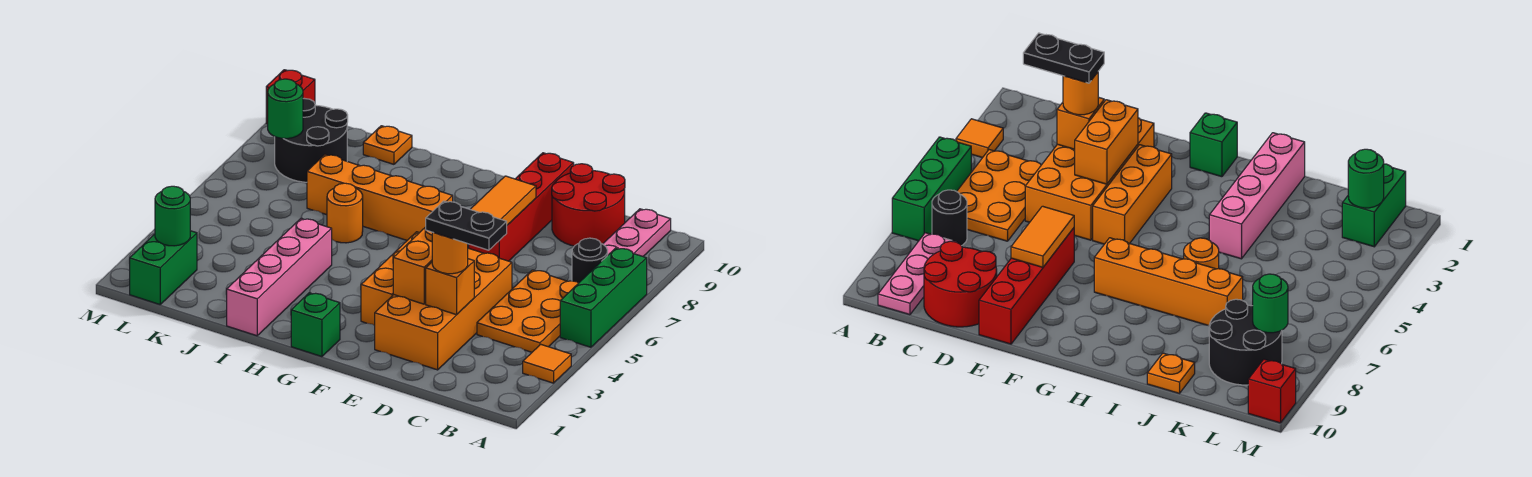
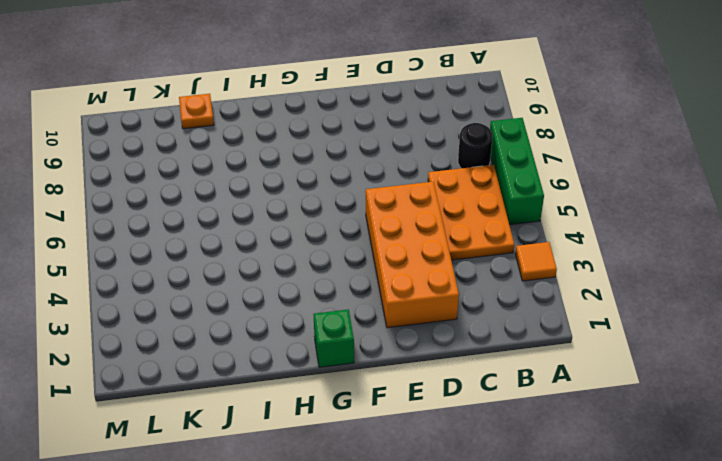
none -> pink 1x3 plate [603,209,671,256]
none -> red 2x2 round brick [552,164,625,246]
none -> red 1x4 brick [469,153,574,261]

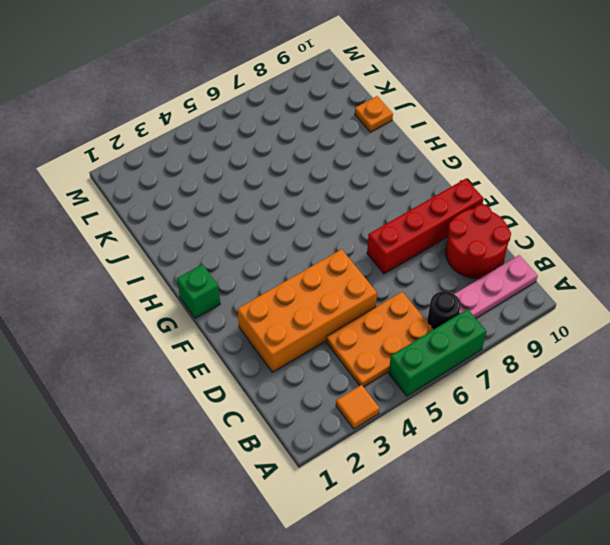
none -> orange 1x3 brick [361,232,419,325]
none -> orange 1x4 brick [307,155,453,240]
none -> pink 1x4 brick [227,219,332,336]

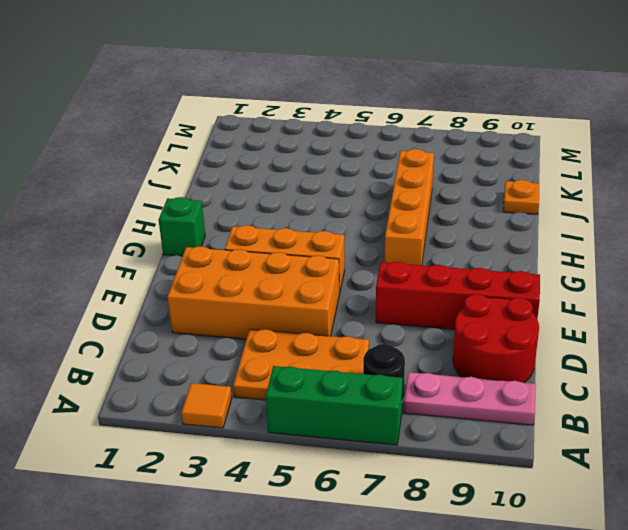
none -> pink 1x4 brick [227,219,332,336]
none -> orange 1x1 round brick [327,183,363,243]
none -> black 2x2 round brick [275,98,348,182]

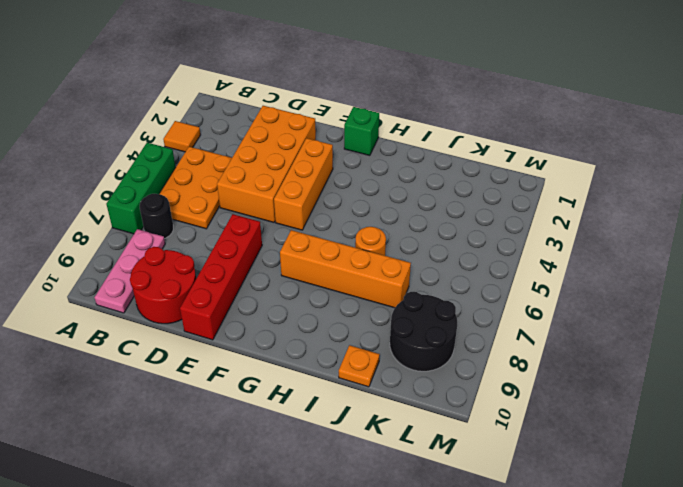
none -> pink 1x4 brick [227,219,332,336]
none -> green 1x2 brick [130,231,197,304]
none -> red 1x1 brick [266,70,315,124]

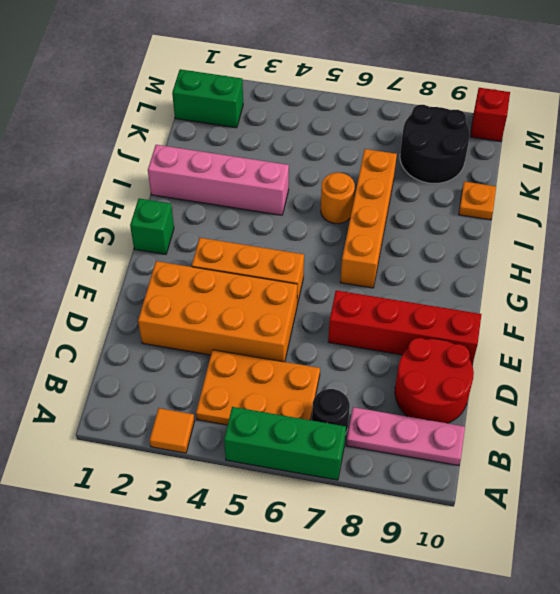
none -> orange 1x1 brick [426,259,474,315]
none -> orange 1x2 brick [393,227,432,304]
none -> orange 1x2 tile [470,176,536,225]

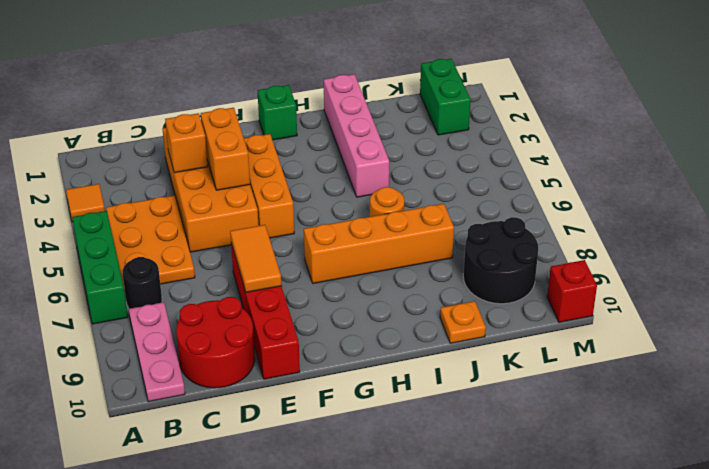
none -> green 1x1 round brick [155,186,190,246]
none -> green 1x1 round brick [268,79,303,139]
none -> orange 1x1 round brick [432,232,468,274]

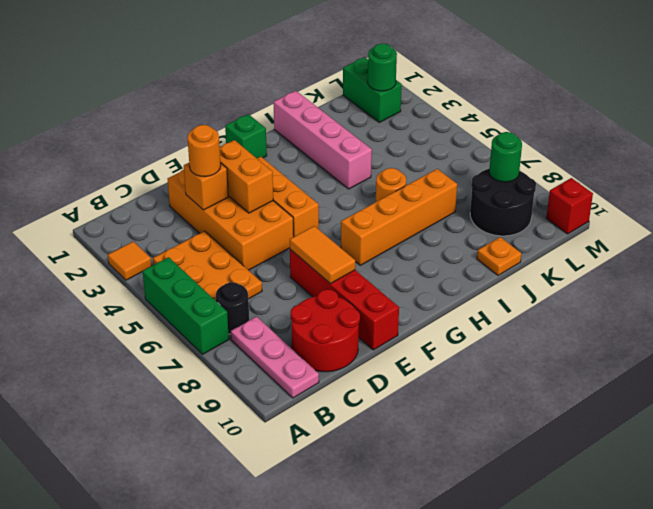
none -> black 1x2 plate [425,201,507,250]

